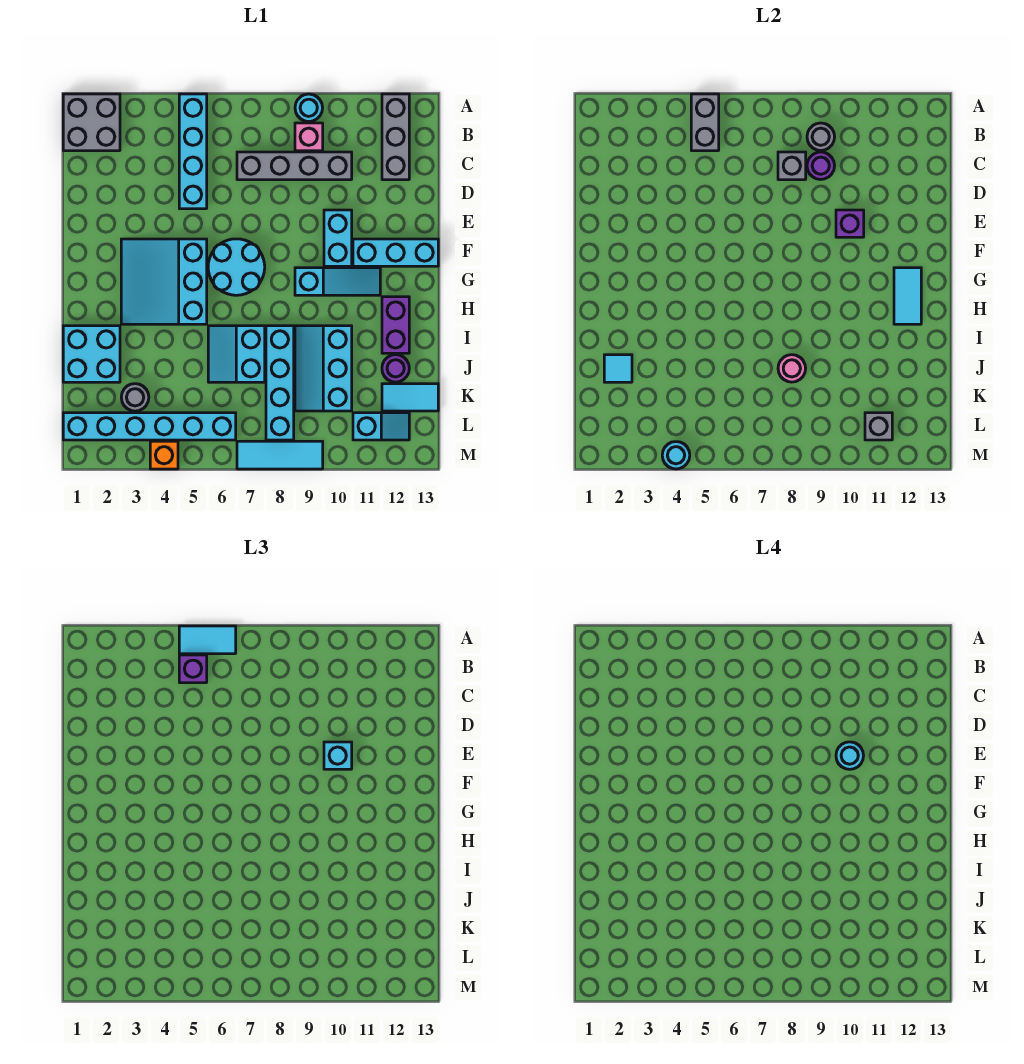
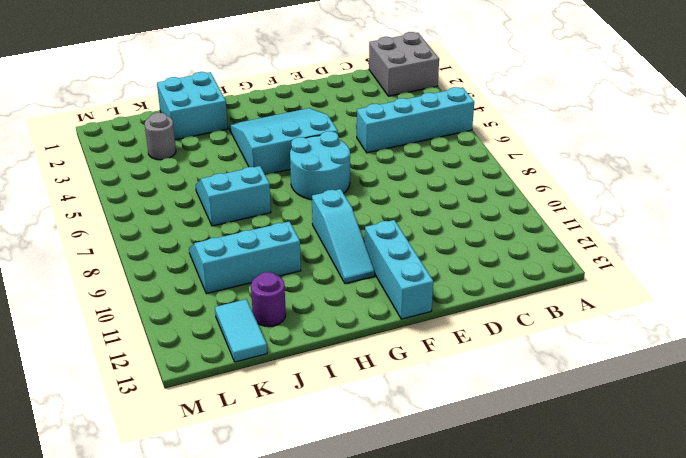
none -> cyan 1x1 round brick [295,94,323,122]
none -> grey 1x3 brick [382,94,409,180]
none -> pink 1x1 brick [295,123,323,151]
none -> grey 1x4 brick [237,152,352,180]

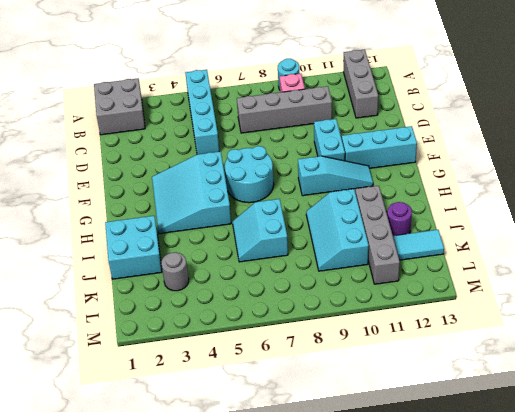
grey 1x4 brick [355,186,400,284] -> cyan 1x2 slope [353,413,409,440]
none -> purple 1x2 brick [382,297,409,353]
none -> cyan 1x4 brick [266,326,294,440]
none -> cyan 1x6 brick [63,413,236,440]
none -> orange 1x1 brick [150,441,178,469]

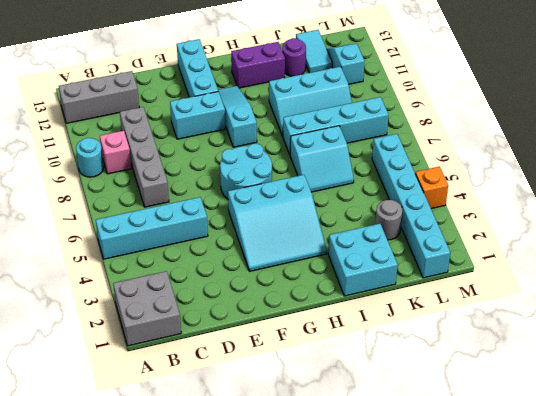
none -> cyan 1x3 tile [237,441,323,469]
none -> grey 1x2 brick [691,94,719,151]
none -> grey 1x1 round brick [807,123,835,151]
none -> grey 1x1 brick [778,152,806,180]

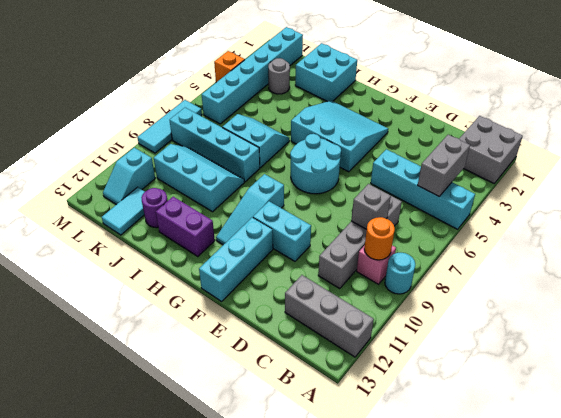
grey 1x2 brick [418,135,470,196] -> grey 1x2 brick turned to [691,94,719,151]
orange 1x1 round brick [364,217,395,260] -> grey 1x1 round brick [807,123,835,151]
none -> purple 1x1 round brick [807,152,835,180]
none -> purple 1x1 brick [836,210,864,237]
none -> cyan 1x2 tile [894,268,921,324]
none -> cyan 1x1 tile [604,355,632,382]

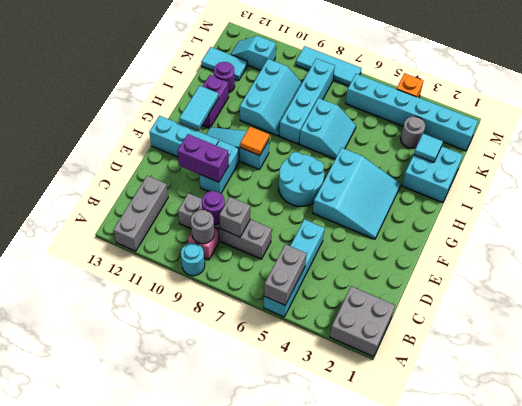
purple 1x2 brick [177,134,229,182] -> purple 1x1 brick [836,210,864,237]
orange 1x1 tile [240,127,269,156] -> none
none -> pink 1x1 round brick [778,355,806,382]
none -> grey 1x1 brick [865,413,892,440]
none -> cyan 1x1 round brick [662,442,690,469]
none -> cyan 1x2 tile [179,626,236,654]

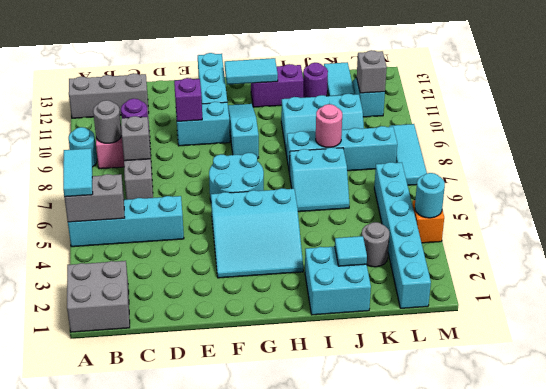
none -> purple 1x1 brick [179,655,207,683]
none -> cyan 1x1 brick [324,742,352,769]
none -> cyan 1x1 round brick [836,742,864,769]

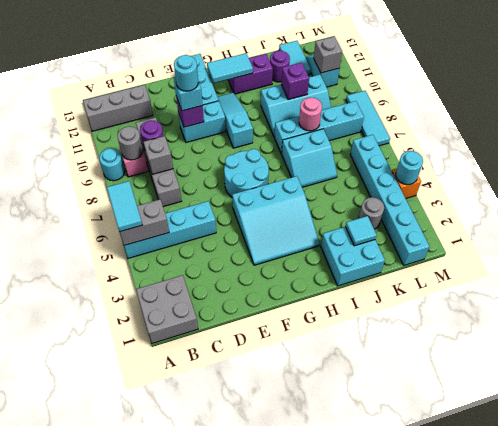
purple 1x1 brick [281,62,309,100] -> purple 1x1 brick moved to [179,655,207,683]

